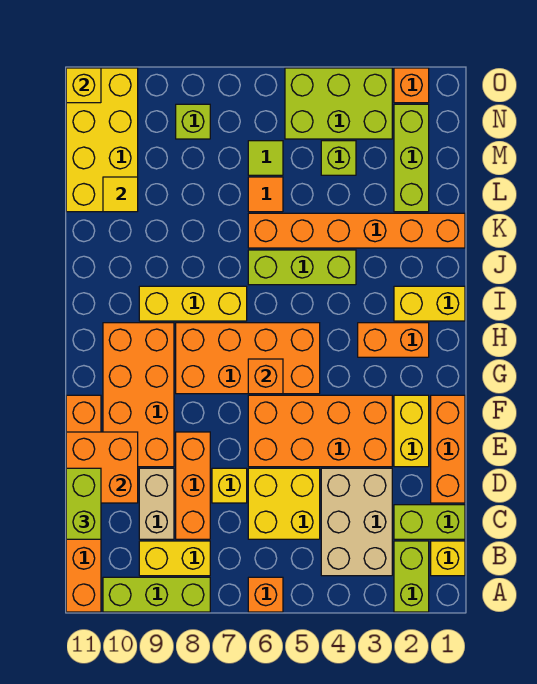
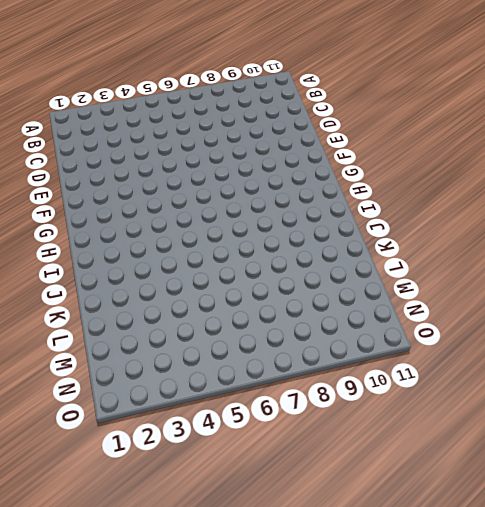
none -> lime 1x2 brick [394,541,429,612]
none -> orange 1x1 brick [248,577,283,612]
none -> lime 1x3 brick [103,577,210,612]
none -> orange 1x6 brick [66,395,101,612]

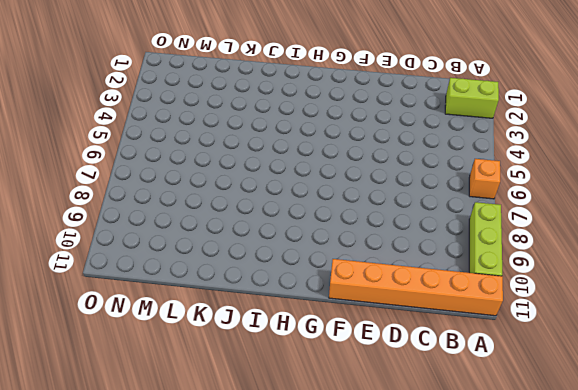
none -> yellow 1x1 brick [431,541,465,576]
none -> tan 2x3 brick [321,468,392,576]
none -> yellow 1x2 brick [139,541,210,576]
none -> lime 1x2 brick [394,505,465,539]

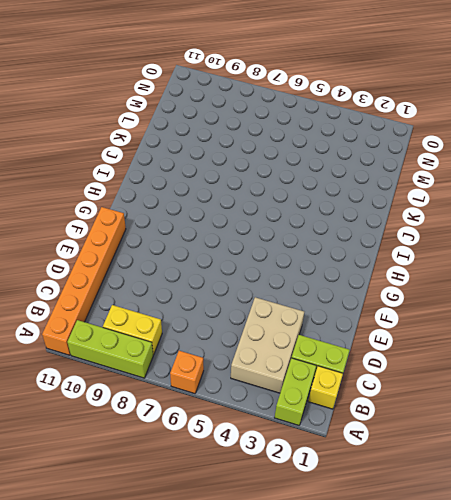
none -> yellow 2x2 brick [248,468,320,539]
none -> orange 1x3 brick [176,432,210,539]
none -> tan 1x2 brick [139,468,174,539]
none -> orange 1x3 brick [431,395,465,503]

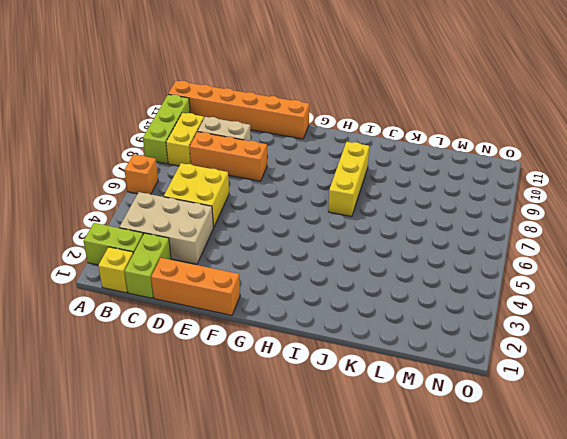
none -> yellow 1x1 brick [212,468,247,503]
none -> yellow 1x2 brick [394,395,429,467]
none -> orange 2x4 brick [248,395,392,467]
none -> orange 2x4 brick [103,323,174,467]

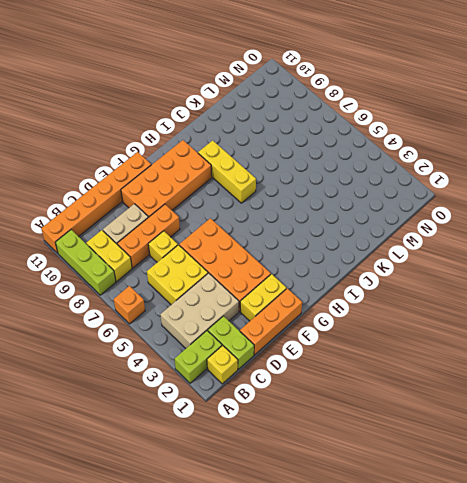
none -> orange 2x4 brick [176,323,320,394]
none -> orange 1x2 brick [358,323,429,357]
none -> yellow 1x2 brick [394,286,465,321]
none -> lime 1x3 brick [248,250,356,285]

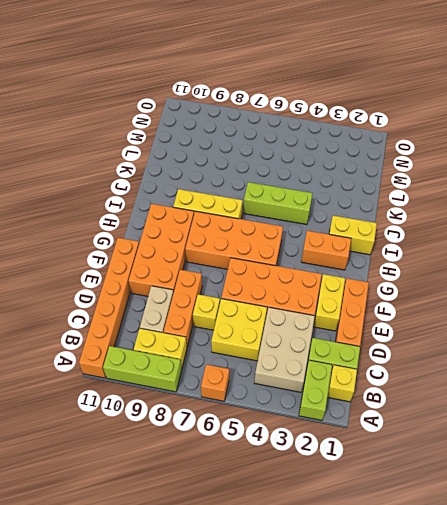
none -> orange 1x6 brick [248,213,465,248]
none -> lime 1x3 brick [394,104,429,212]
none -> orange 1x1 tile [248,177,283,212]
none -> yellow 2x4 brick [66,68,138,212]

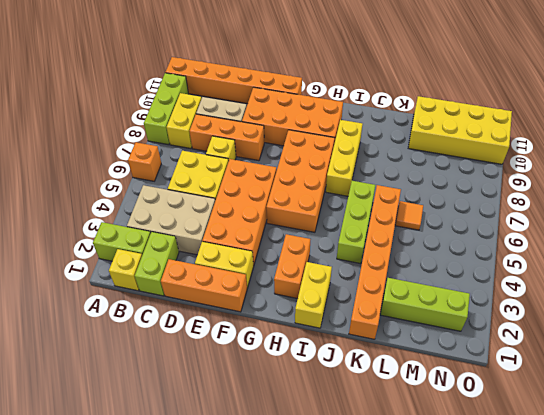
none -> lime 1x1 brick [321,141,356,175]
none -> lime 1x1 tile [248,141,283,175]
none -> lime 2x3 brick [285,68,392,139]
none -> lime 1x1 brick [176,104,210,139]

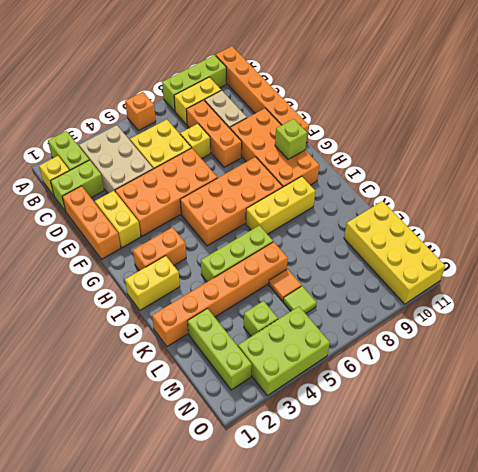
lime 1x1 brick [275,119,307,159] -> lime 1x1 brick moved to [176,104,210,139]
none -> orange 1x1 brick [394,68,429,103]
none -> orange 2x2 brick [66,432,138,503]
none -> orange 1x1 brick [248,359,283,394]
none -> yellow 1x1 tile [103,177,138,212]

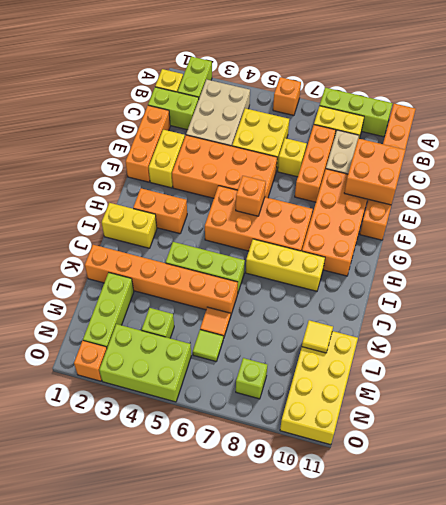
none -> yellow 1x1 brick [66,68,101,103]
none -> lime 1x2 brick [66,468,101,539]

